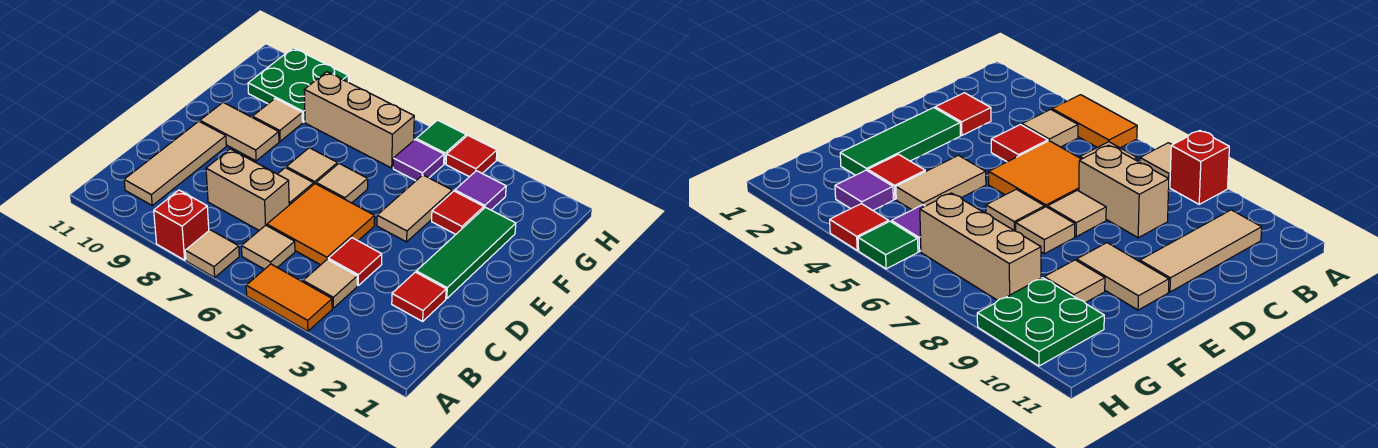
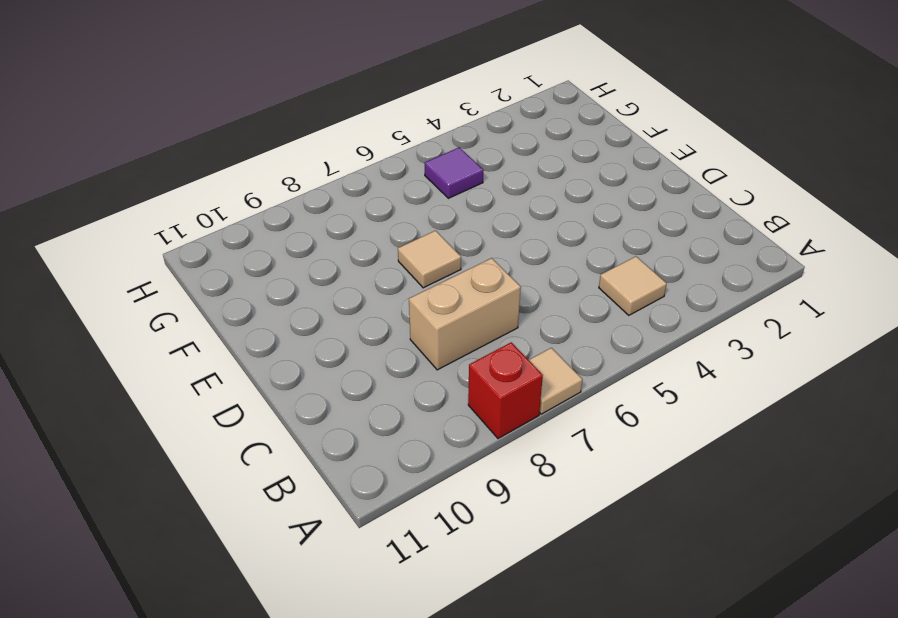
none -> orange 1x2 tile [246,264,332,331]
none -> tan 1x1 tile [242,225,295,269]
none -> tan 1x3 tile [124,121,226,205]

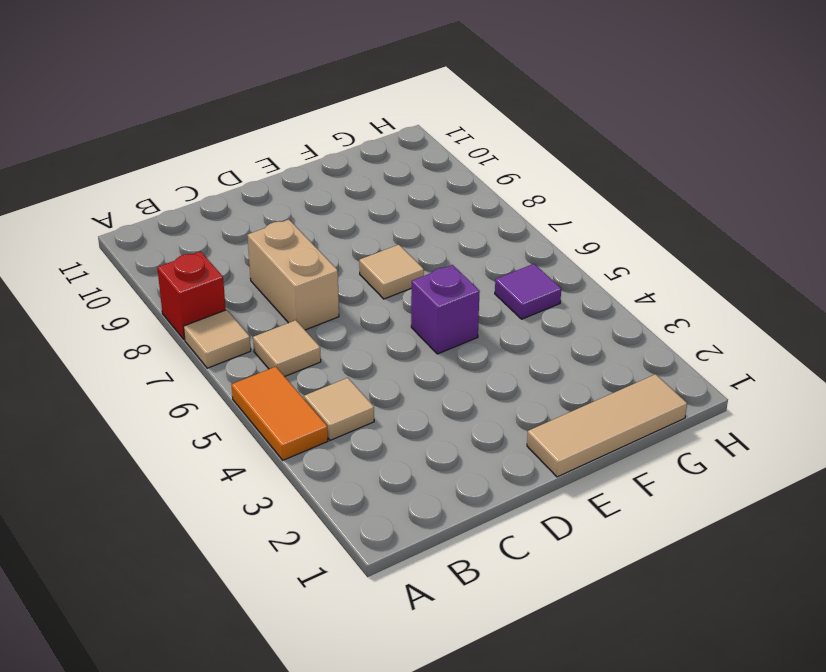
tan 1x3 tile [527,374,687,477] -> tan 1x3 tile moved to [124,121,226,205]
purple 1x1 brick [411,265,480,354] -> none
none -> red 1x1 tile [392,272,446,321]
none -> red 1x1 tile [328,238,382,285]
none -> orange 2x2 tile [267,184,375,265]

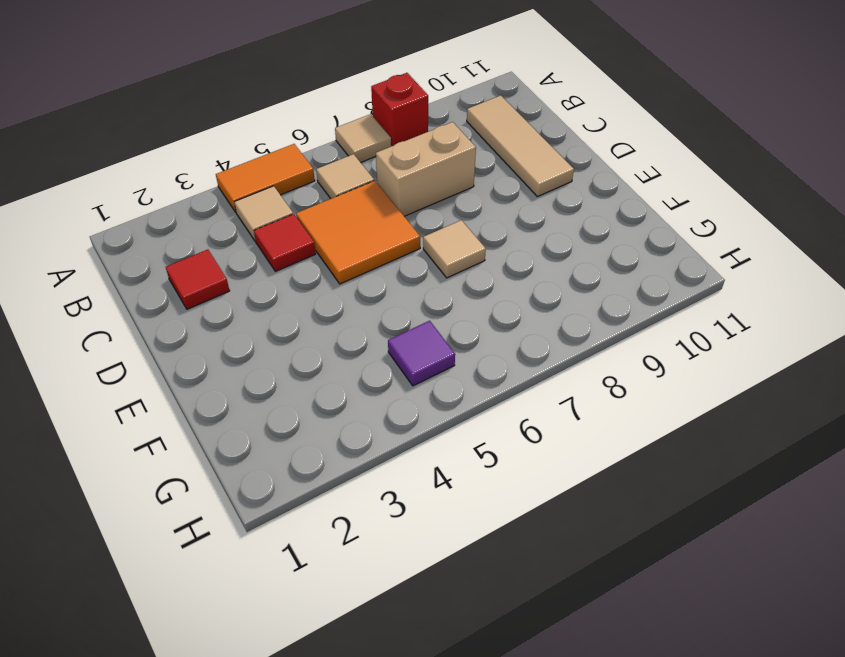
none -> green 1x3 tile [416,207,516,299]
none -> tan 1x1 tile [278,168,314,205]
none -> tan 1x2 tile [377,175,452,242]

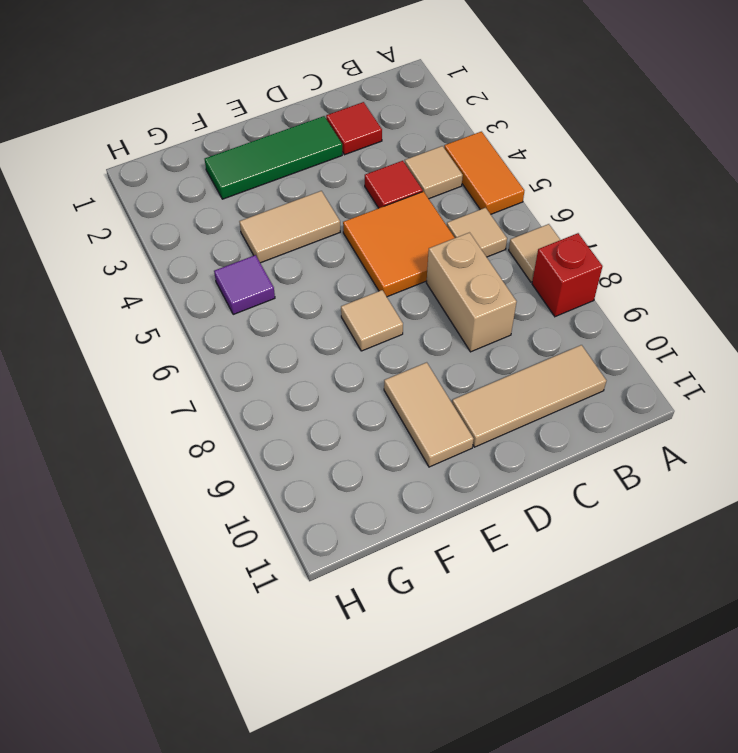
none -> tan 1x1 tile [278,168,314,205]
none -> tan 1x1 tile [316,164,368,203]
none -> red 1x1 tile [432,191,484,234]

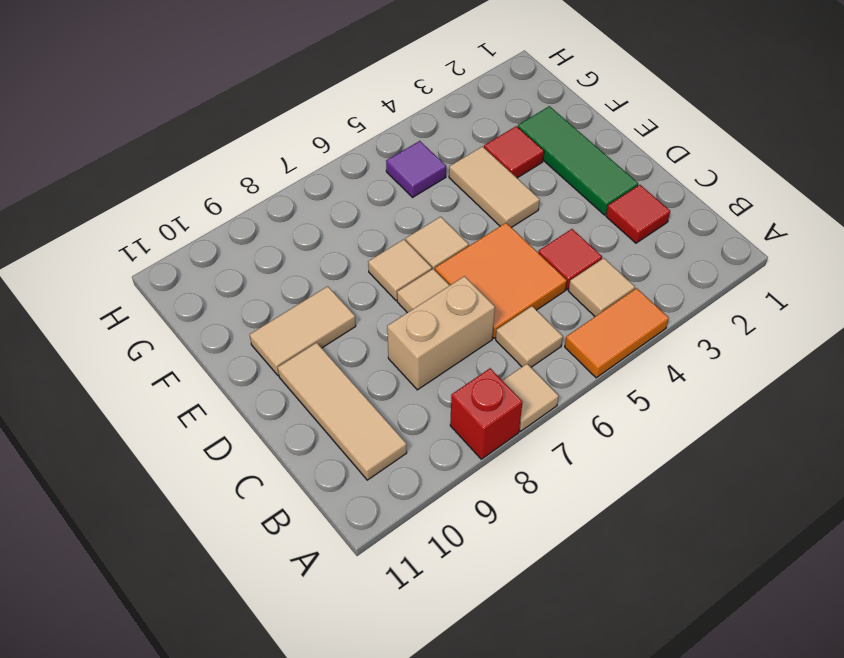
none -> tan 1x1 tile [253,99,303,141]
none -> purple 1x1 tile [455,171,506,210]
none -> tan 1x3 brick [304,72,414,168]

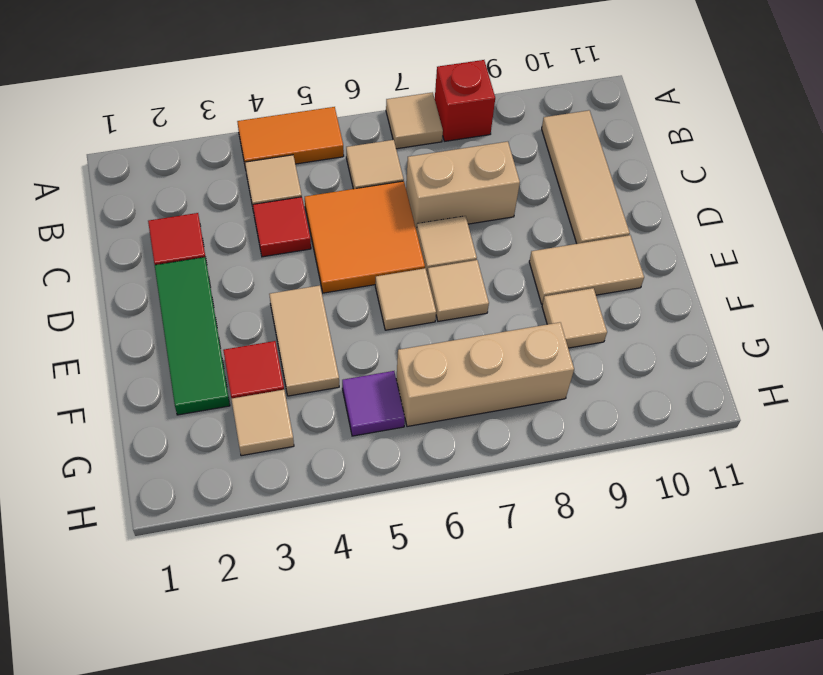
tan 1x1 tile [231,390,294,456] -> purple 1x1 tile [455,171,506,210]
none -> green 2x2 plate [248,48,348,122]
none -> red 1x1 tile [446,135,497,177]
none -> green 1x1 tile [416,120,466,164]

